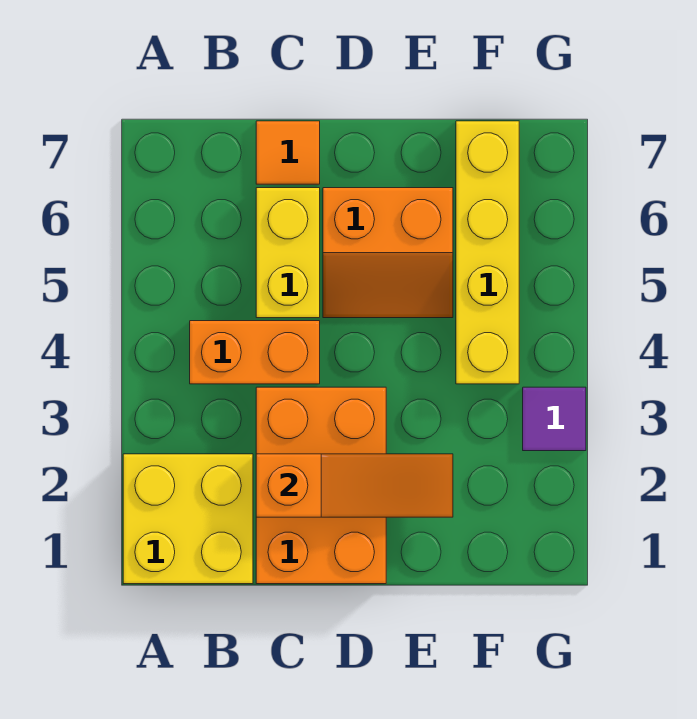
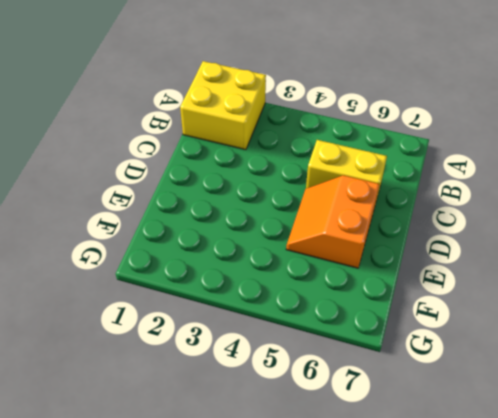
none -> orange 1x2 brick [190,321,320,384]
none -> orange 2x3 brick [256,387,386,584]

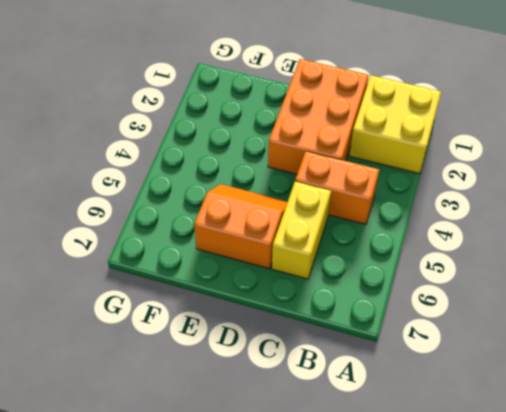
none -> orange 1x1 tile [256,121,320,184]
none -> yellow 1x4 brick [456,121,519,384]

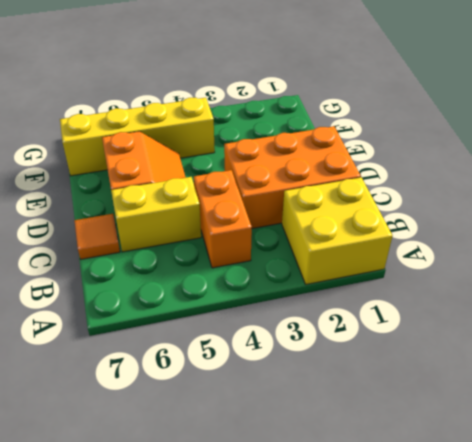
none -> purple 1x1 tile [523,387,586,451]
none -> orange 1x3 slope [256,454,453,517]

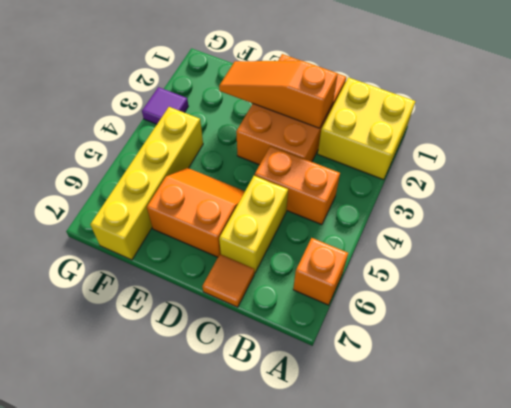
orange 1x1 brick [293,238,348,305] -> none

